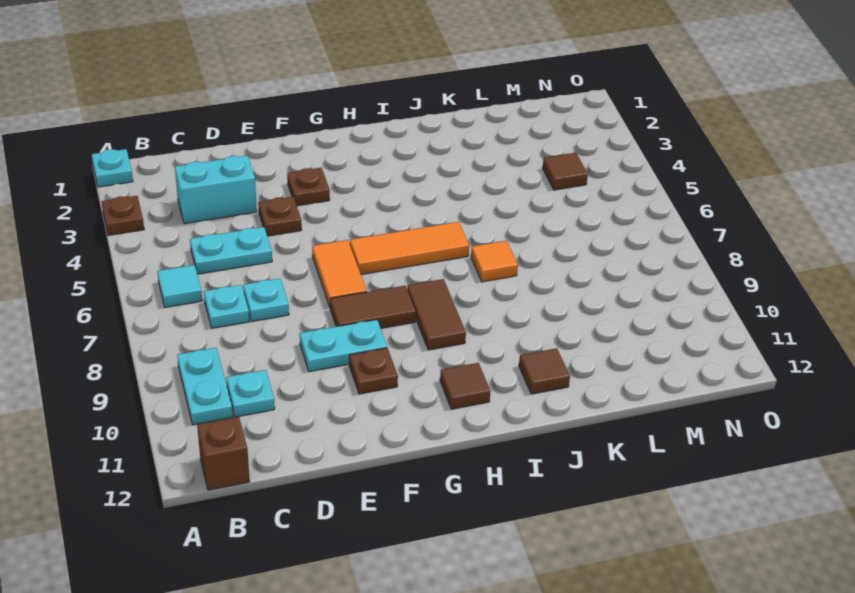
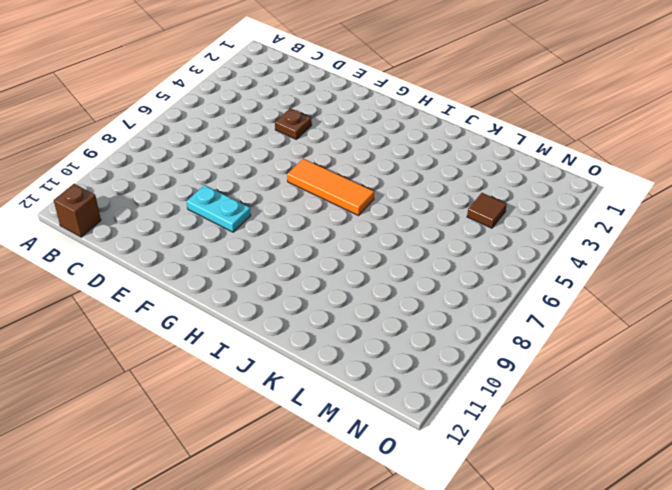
none -> cyan 1x1 plate [92,149,133,187]
none -> brown 1x1 plate [101,196,144,235]
none -> cyan 1x1 tile [157,265,202,307]

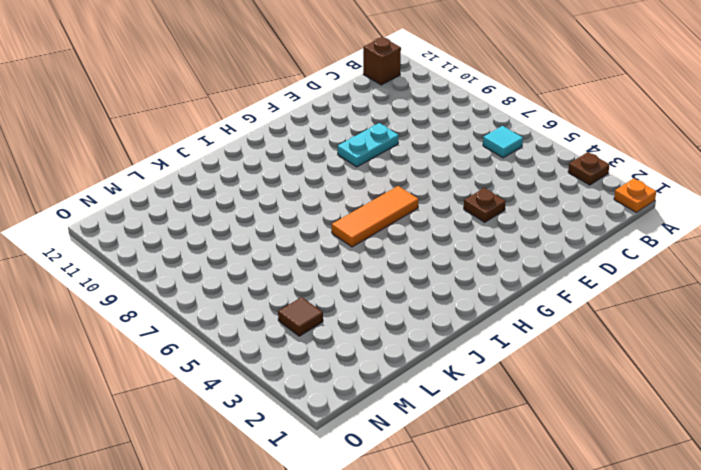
orange 1x1 plate [614,178,656,212] -> cyan 1x1 plate [92,149,133,187]
none -> cyan 1x2 plate [177,348,233,425]
none -> cyan 1x2 brick [175,156,257,224]
none -> cyan 1x2 plate [190,227,272,274]

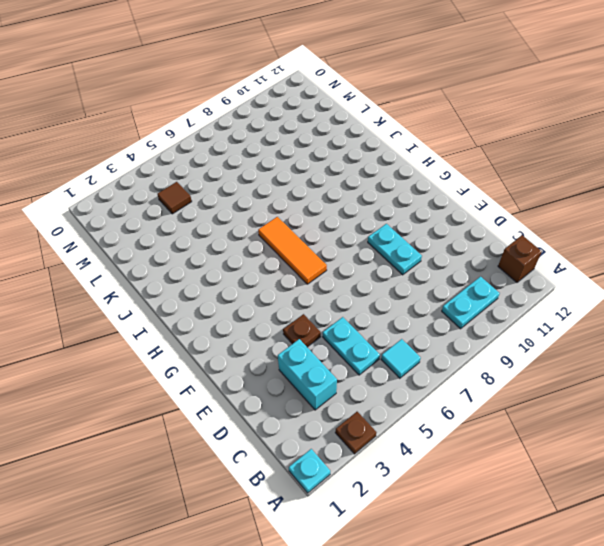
none -> cyan 1x1 plate [204,285,249,328]
none -> cyan 1x1 plate [226,370,275,417]
none -> cyan 1x1 plate [243,278,289,321]

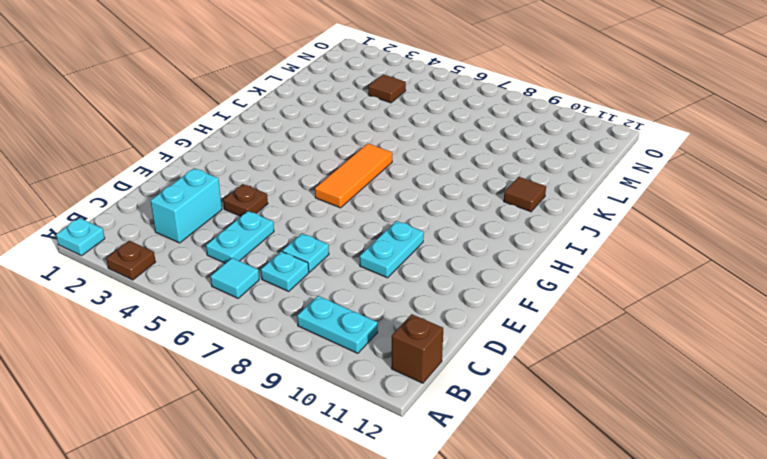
none -> cyan 1x1 plate [226,370,275,417]
none -> brown 1x1 plate [287,168,330,206]
none -> orange 1x2 tile [312,240,367,307]

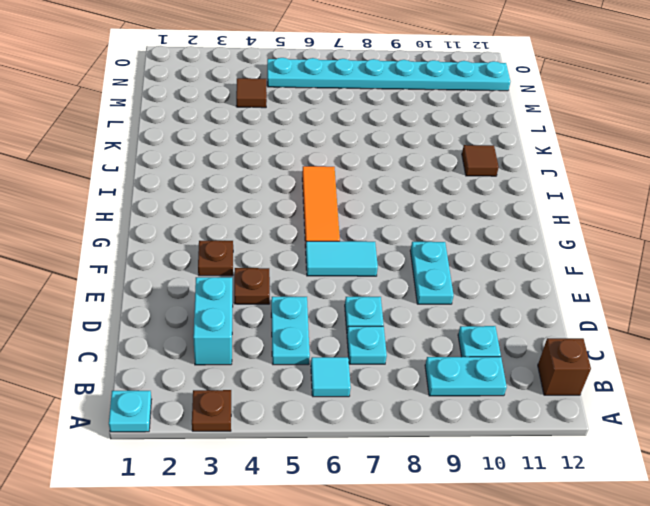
cyan 1x2 tile [306,241,378,276] -> orange 1x2 tile [312,240,367,307]
cyan 1x8 plate [267,58,510,91] -> none
none -> brown 1x2 tile [330,286,416,328]
none -> brown 1x1 plate [349,348,398,394]
none -> brown 1x2 tile [407,279,466,350]

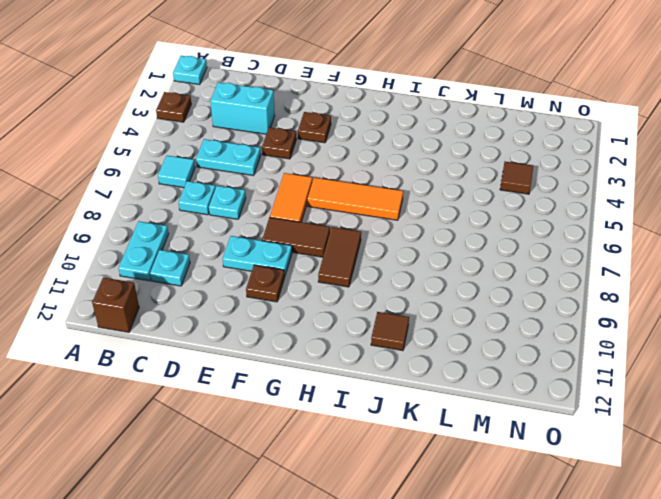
none -> brown 1x1 tile [440,363,490,409]
none -> orange 1x1 tile [471,241,518,282]

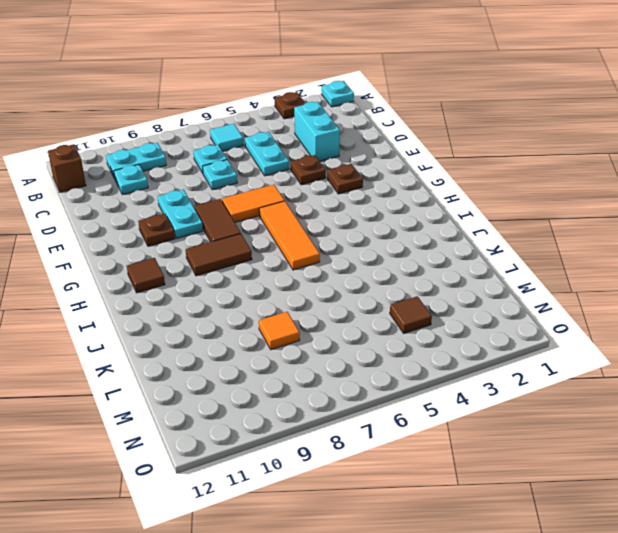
orange 1x1 tile [259,312,300,350] -> orange 1x1 tile moved to [471,241,518,282]
none -> brown 1x1 tile [519,348,570,394]

